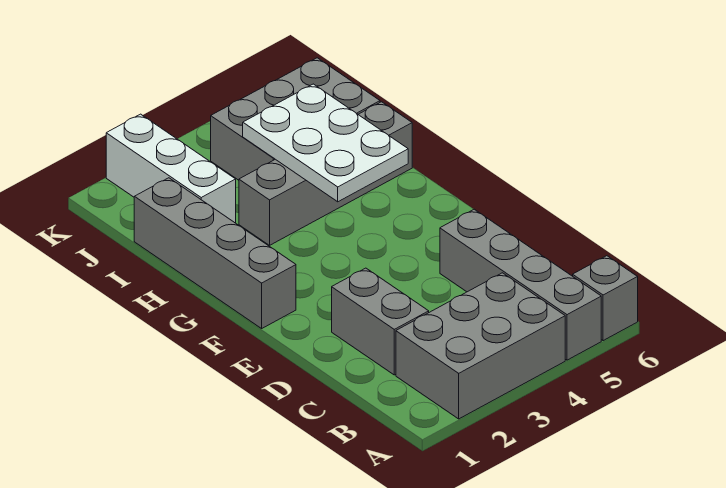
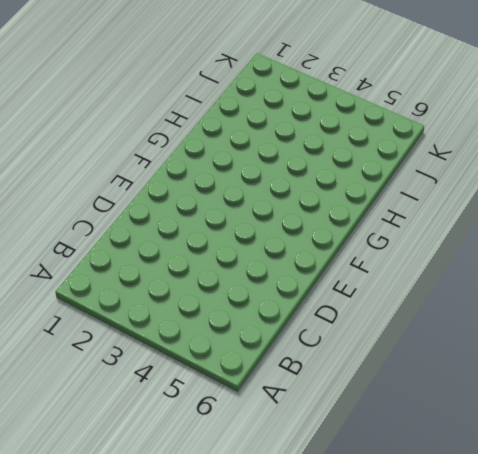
none -> grey 2x3 brick [396,273,565,419]
none -> grey 1x4 brick [440,209,601,360]

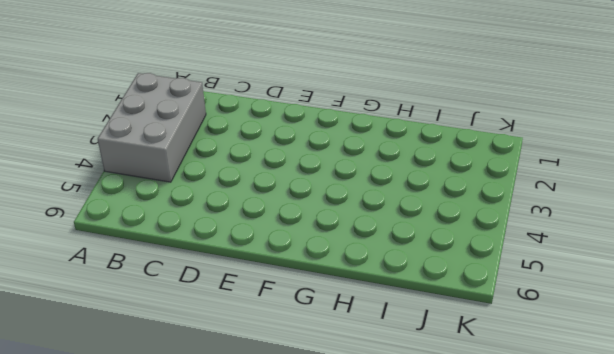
none -> grey 1x4 brick [440,209,601,360]
none -> grey 1x1 brick [573,256,638,341]

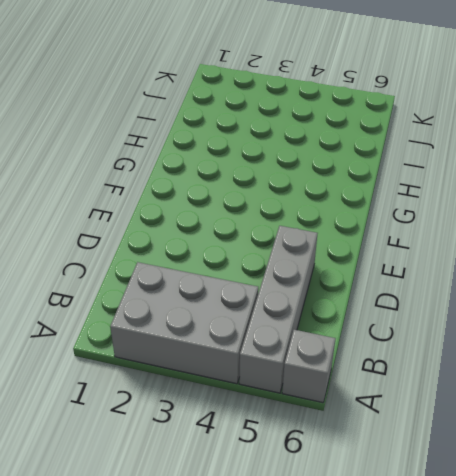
none -> grey 1x2 brick [332,268,429,375]
none -> grey 1x4 brick [134,178,296,328]

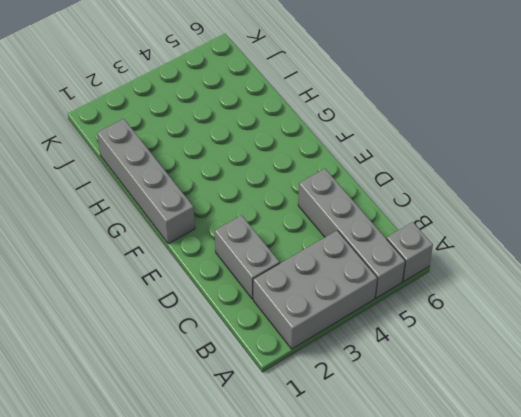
none -> grey 1x4 brick [239,102,412,245]
none -> white 1x3 brick [106,114,236,223]

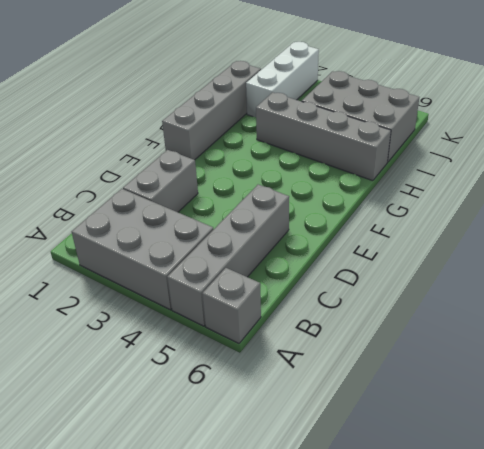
none -> white 2x3 plate [243,84,408,202]

